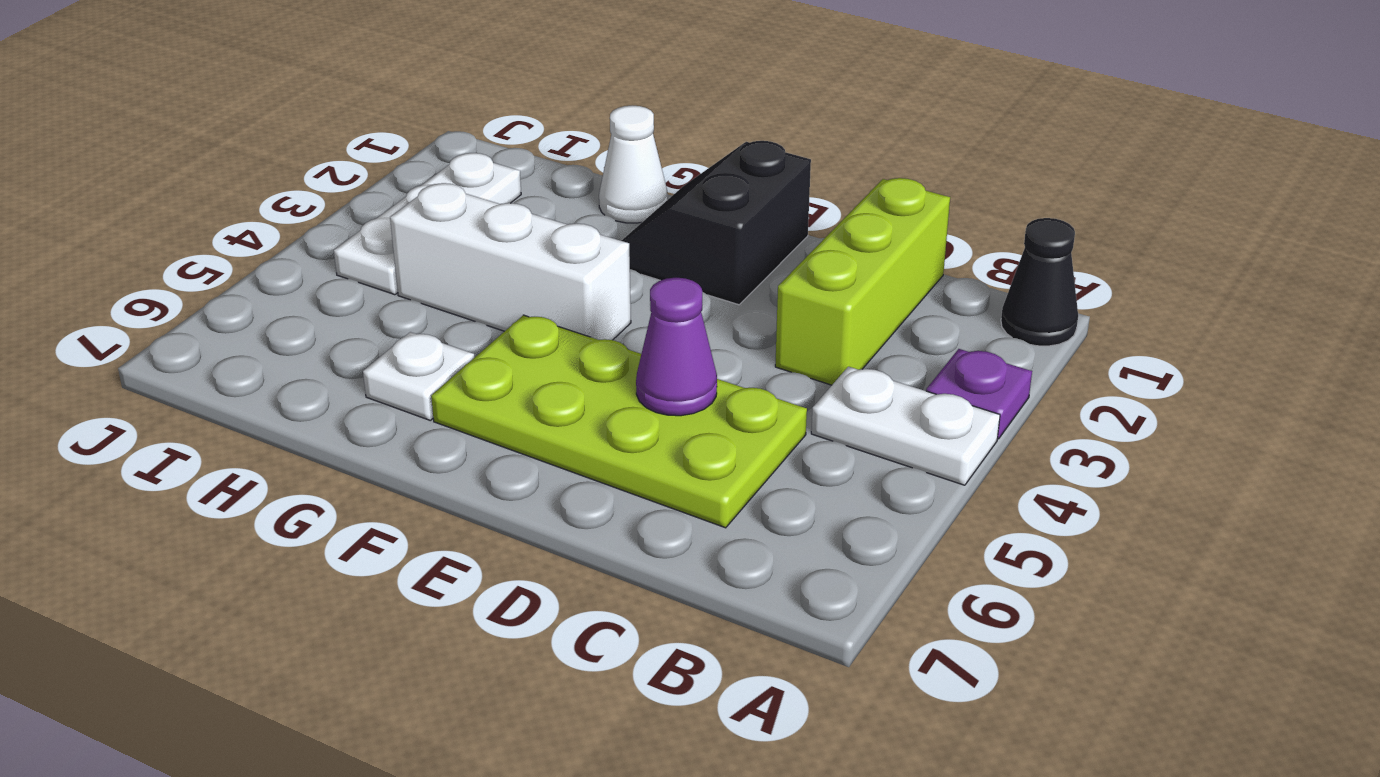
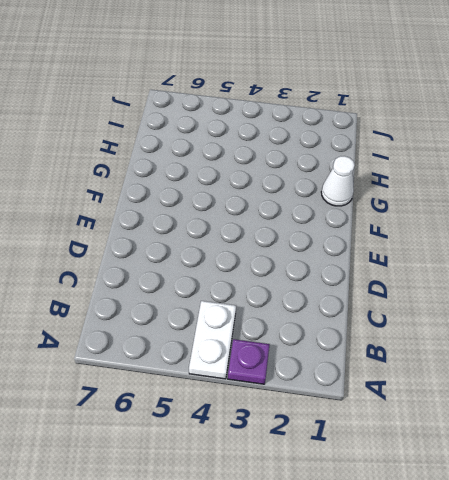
none -> black 1x1 cone [1001,218,1078,346]
none -> lime 1x3 brick [775,178,950,385]

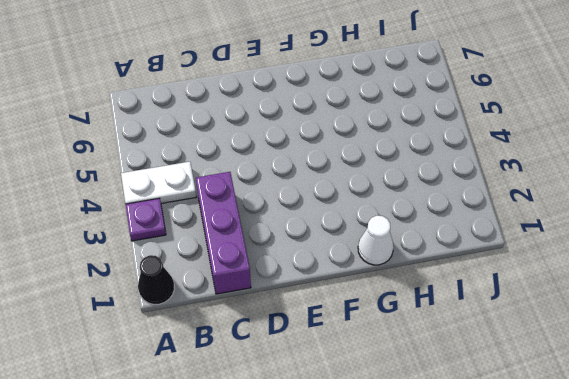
purple 1x3 brick [196,172,251,294] -> lime 1x3 brick [775,178,950,385]
none -> lime 2x4 plate [431,315,807,528]
none -> black 2x2 slope [621,141,811,305]

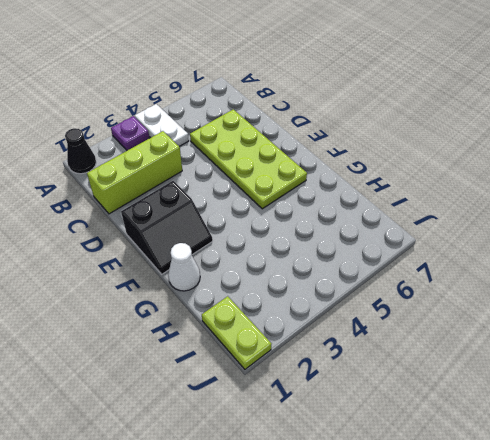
lime 1x2 plate [202,296,272,369] -> none
none -> white 1x3 brick [390,183,631,340]
none -> white 1x1 plate [363,332,474,420]

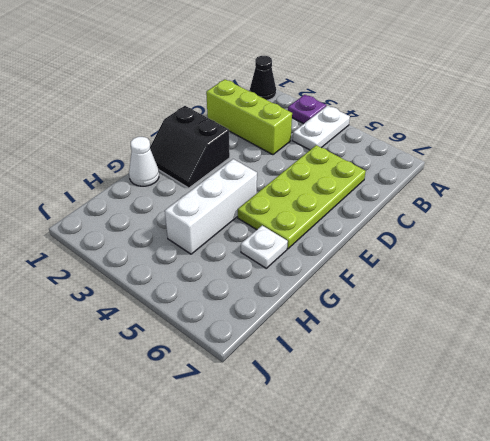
none -> white 1x3 plate [334,153,521,295]
none -> purple 1x1 cone [636,278,717,416]

